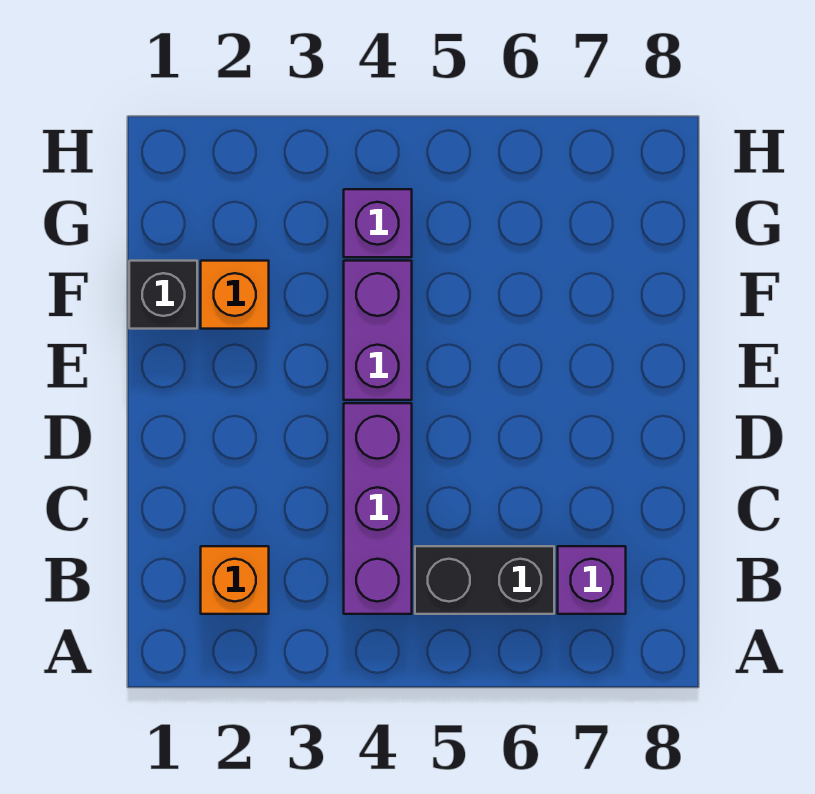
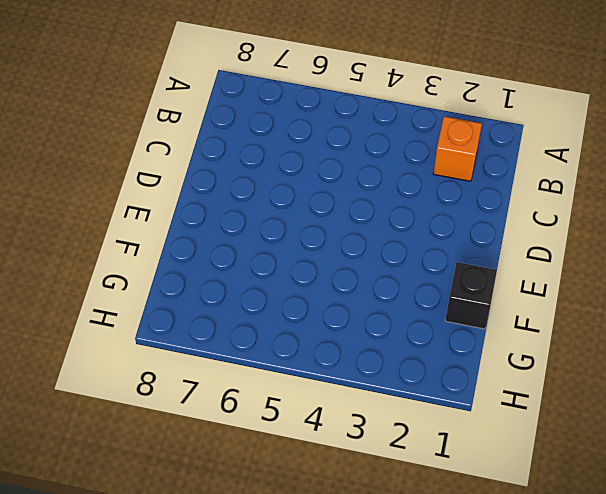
none -> purple 1x3 brick [344,403,412,614]
none -> black 1x2 brick [415,546,554,614]

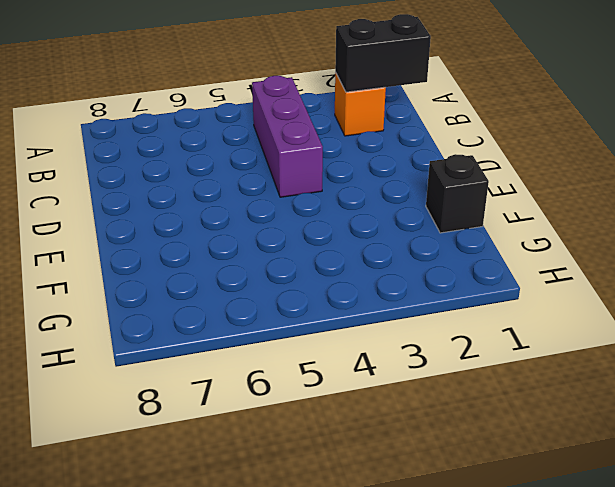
black 1x2 brick [335,14,431,92] -> black 1x2 brick moved to [415,546,554,614]
none -> purple 1x1 brick [558,546,626,614]
none -> purple 1x2 brick [344,261,412,400]

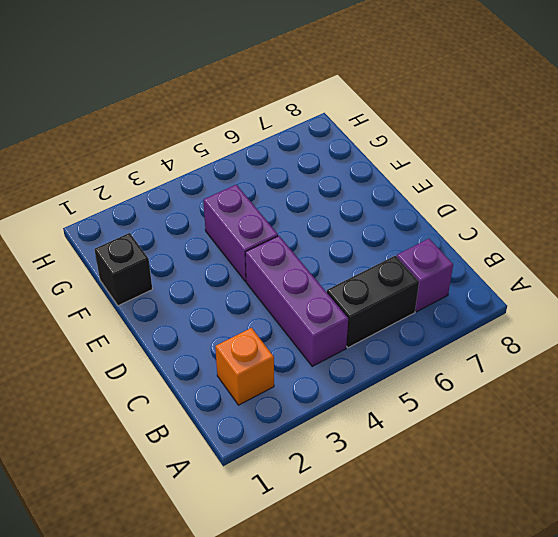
none -> orange 1x1 brick [201,261,269,329]
none -> purple 1x1 brick [344,189,412,257]

